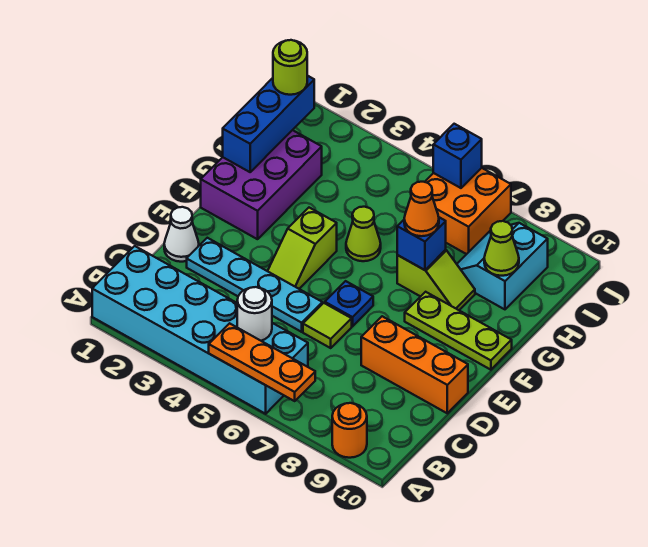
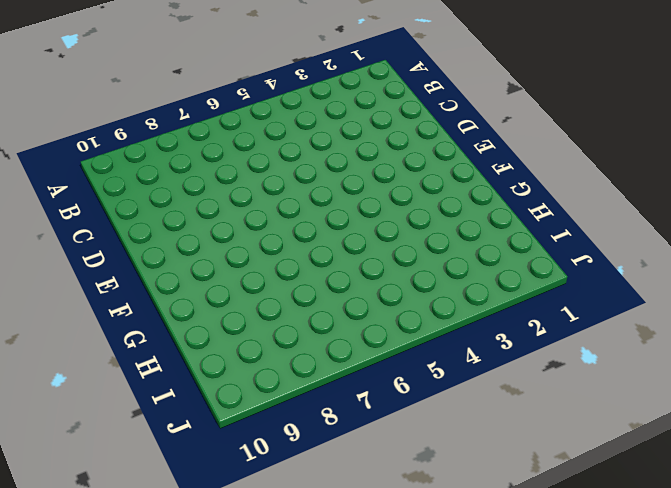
none -> cyan 2x6 brick [92,246,308,414]
none -> orange 1x1 round brick [332,403,367,458]
none -> white 1x1 cone [164,207,199,262]

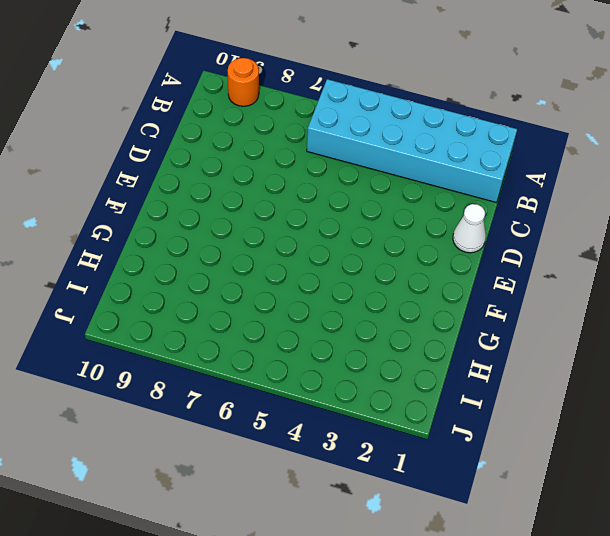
none -> cyan 1x4 plate [187,238,322,332]
none -> lime 1x1 tile [303,303,352,348]
none -> orange 1x3 brick [361,316,468,413]

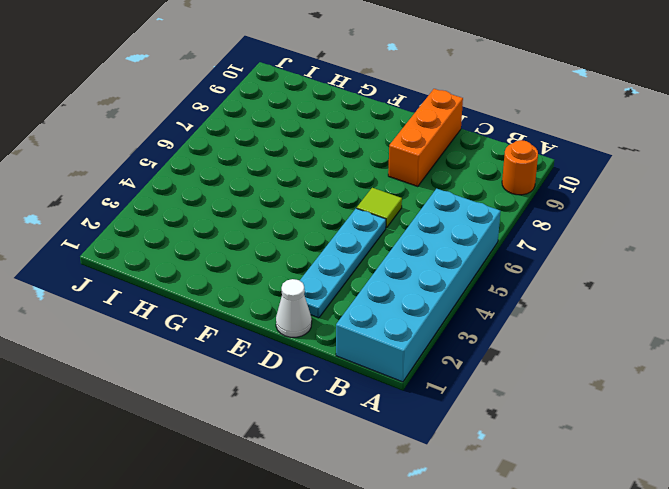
none -> lime 1x2 slope [268,208,337,289]
none -> blue 1x1 plate [325,281,373,326]
none -> purple 2x3 brick [201,130,322,239]

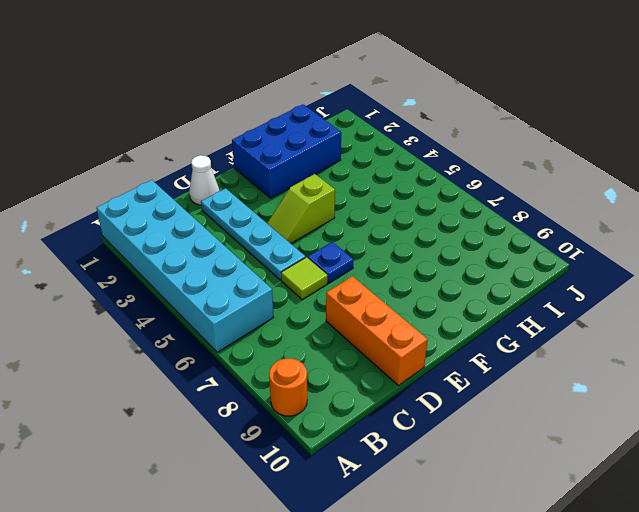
blue 2x3 brick [232,104,341,198] -> purple 2x3 brick [201,130,322,239]
none -> lime 1x3 plate [405,292,512,370]
none -> lime 1x1 cone [346,207,381,261]
none -> lime 1x2 slope [397,250,475,310]

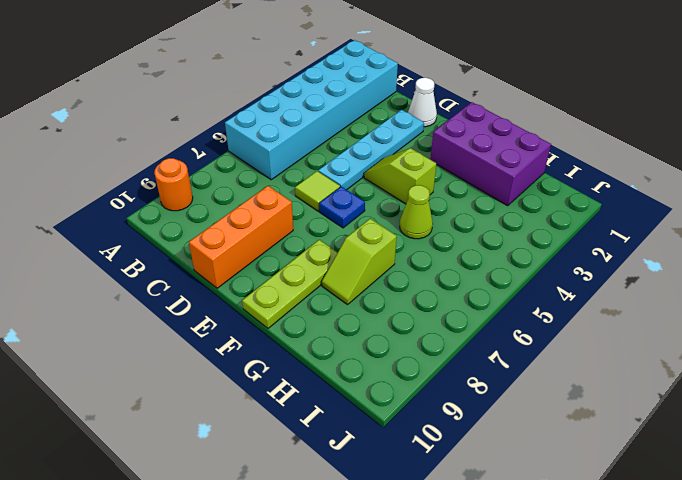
none -> cyan 2x2 slope [457,223,548,309]
none -> orange 2x2 brick [425,168,511,254]
none -> orange 1x3 plate [209,323,315,401]

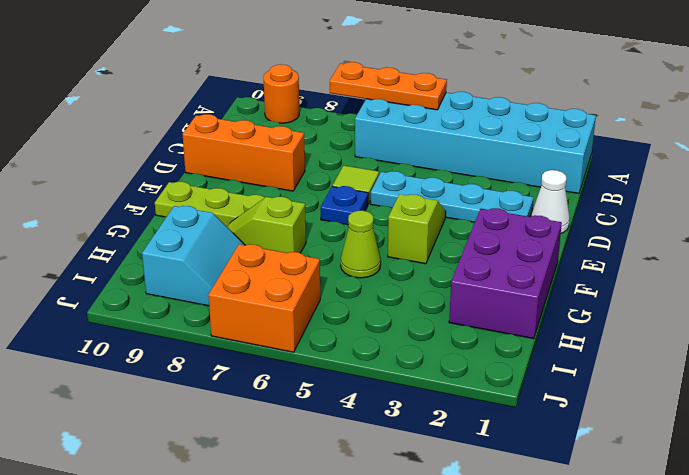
none -> white 1x1 round brick [237,287,272,341]
none -> blue 1x3 brick [223,76,314,172]
none -> blue 1x1 brick [397,217,446,270]

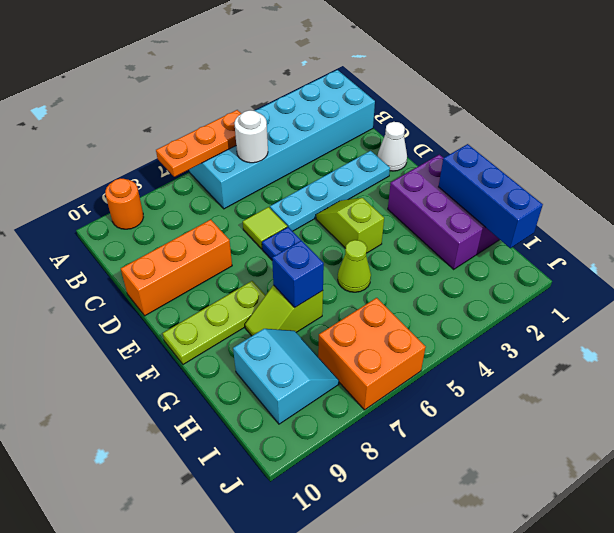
none -> lime 1x1 cone [484,221,519,276]
none -> blue 1x1 brick [433,124,482,188]
none -> orange 1x1 cone [404,182,439,236]

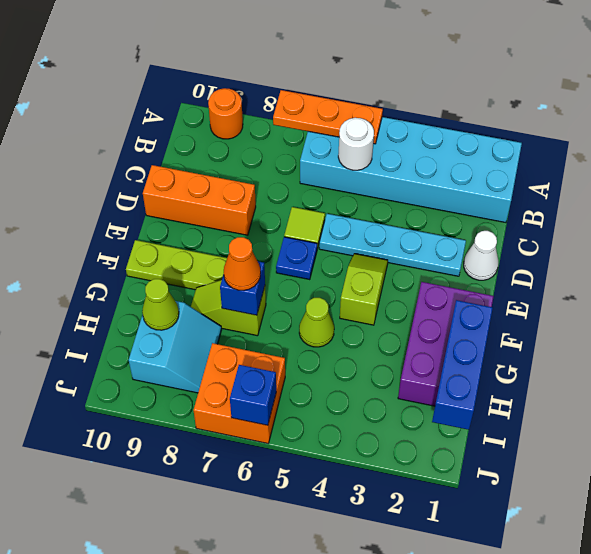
none -> lime 1x1 round brick [273,40,307,95]

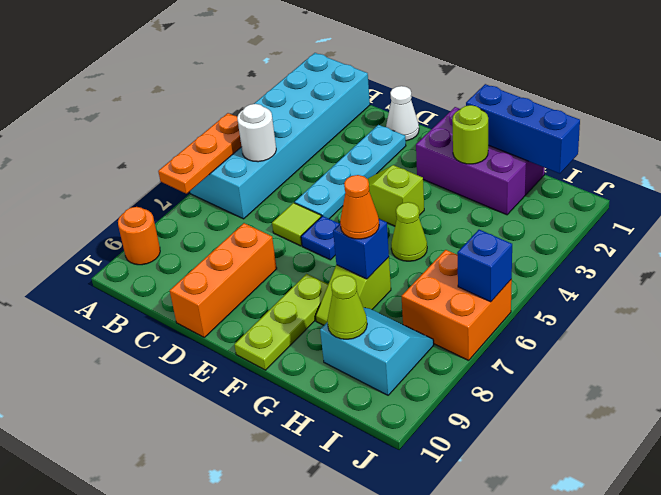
lime 1x1 round brick [452,105,488,164] -> lime 1x1 round brick moved to [273,40,307,95]

